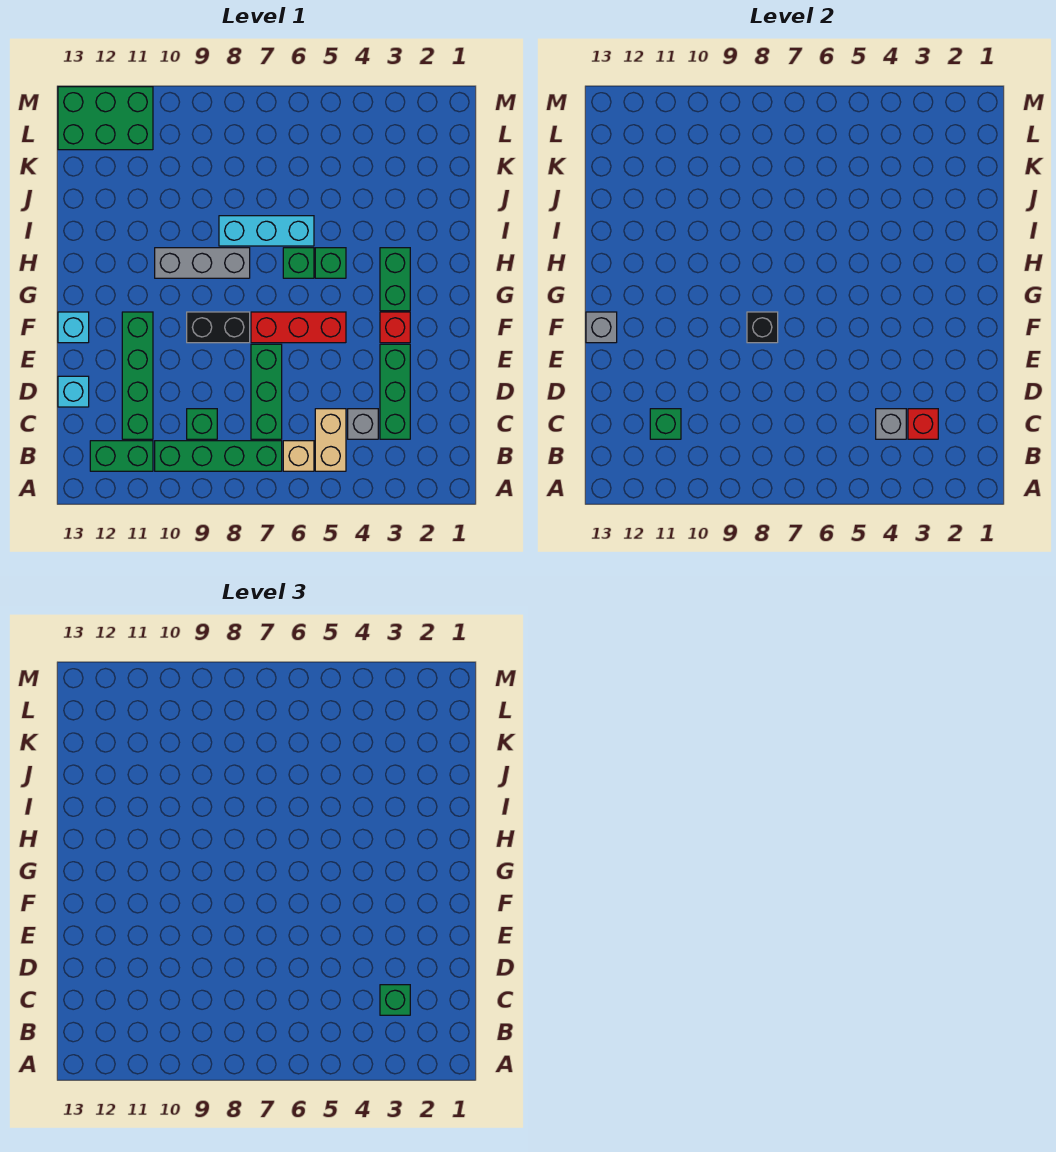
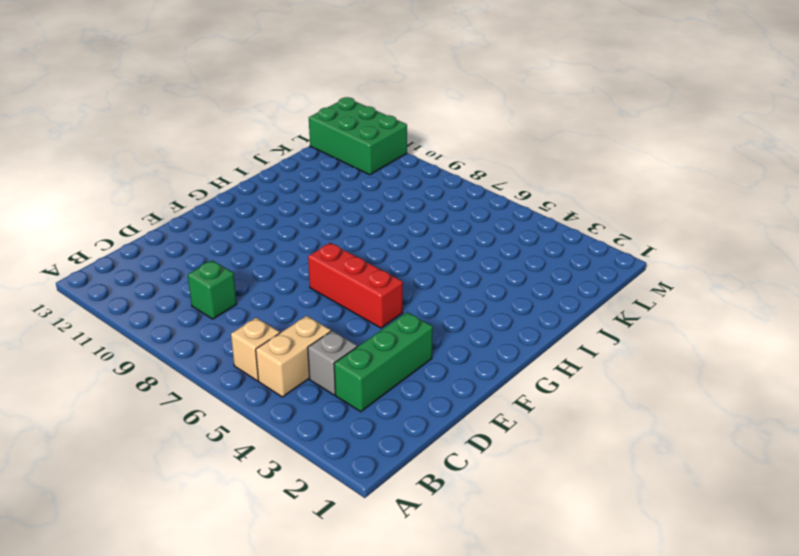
none -> green 1x4 brick [155,441,282,471]
none -> green 1x2 brick [90,441,153,471]
none -> green 1x3 brick [251,344,282,439]

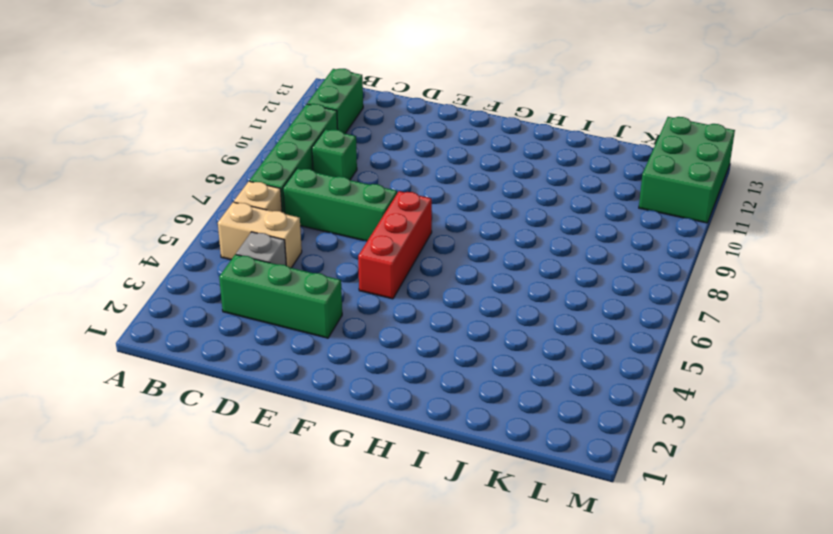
none -> green 1x4 brick [122,312,153,439]
none -> cyan 1x1 brick [58,376,89,407]
none -> red 1x1 brick [380,312,410,343]

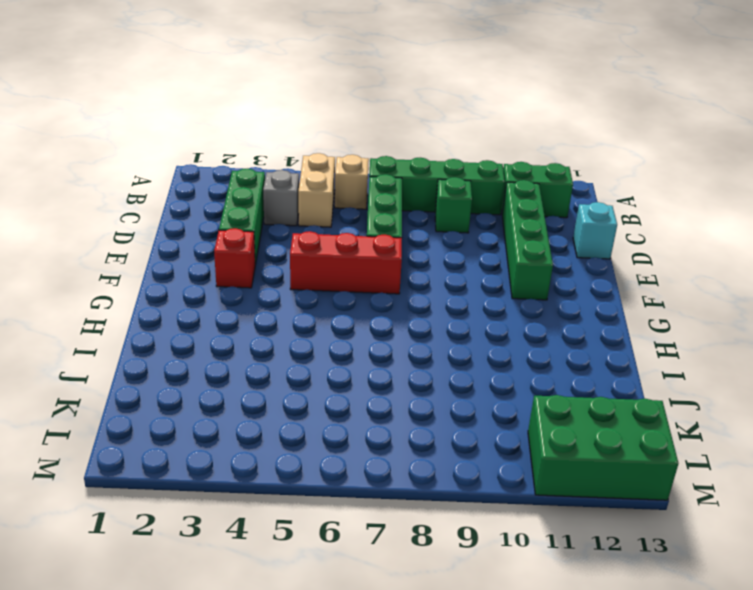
none -> black 1x2 brick [187,312,250,343]
none -> cyan 1x1 brick [58,312,89,343]
none -> green 1x2 brick [380,248,410,311]

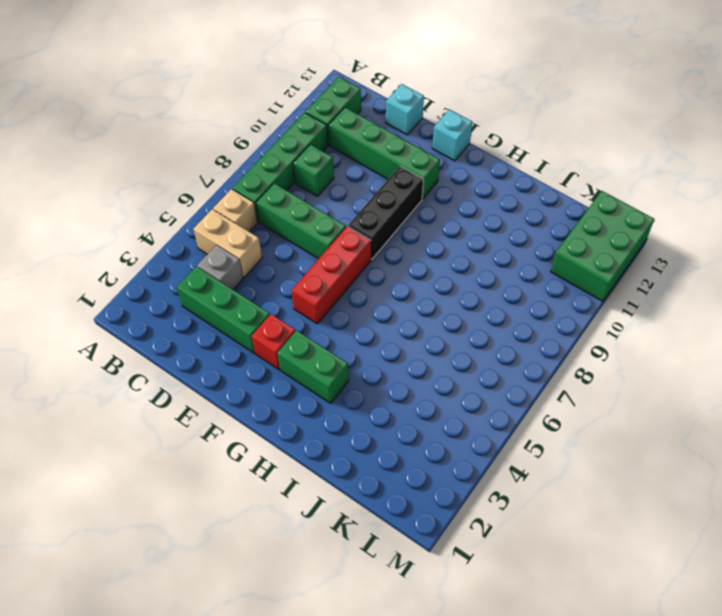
black 1x3 brick [348,166,423,259] -> black 1x2 brick [187,312,250,343]
none -> green 1x1 brick [315,248,346,278]
none -> green 1x1 brick [283,248,314,278]
none -> grey 1x3 brick [155,248,250,278]

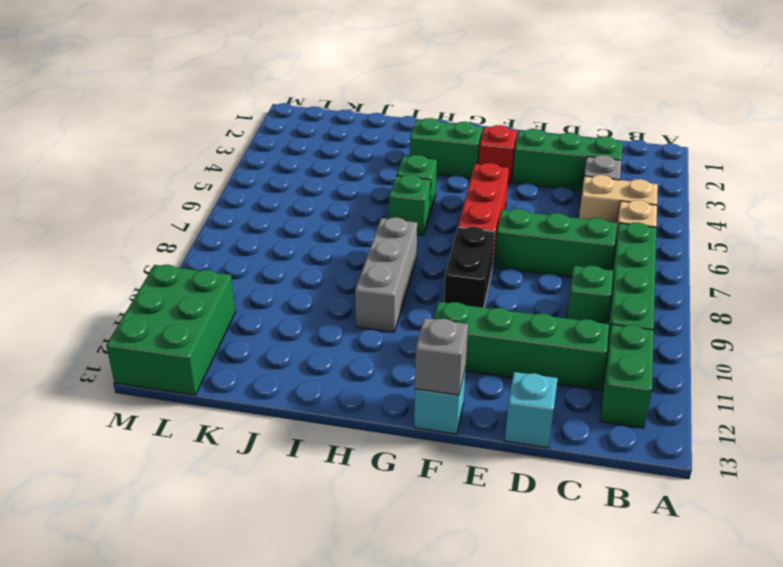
none -> cyan 1x3 brick [219,216,314,246]
none -> red 1x1 brick [908,409,938,439]
none -> grey 1x1 brick [876,409,906,439]

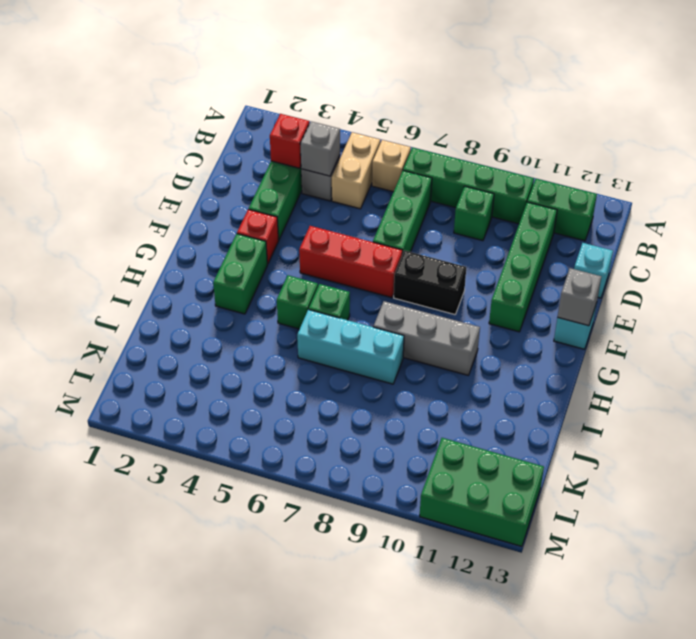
none -> green 1x1 brick [650,409,681,439]
none -> black 1x1 brick [747,312,778,343]
none -> green 1x1 brick [380,985,410,1015]

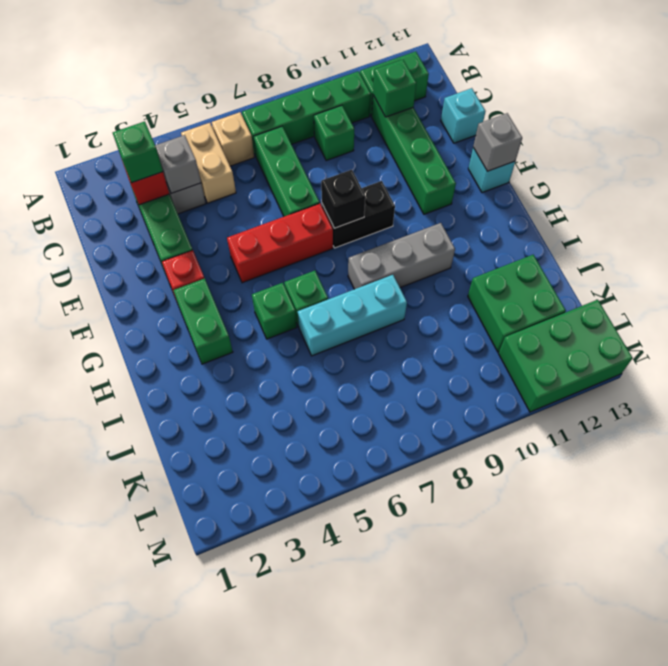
green 2x2 brick [468,255,566,352] -> none

